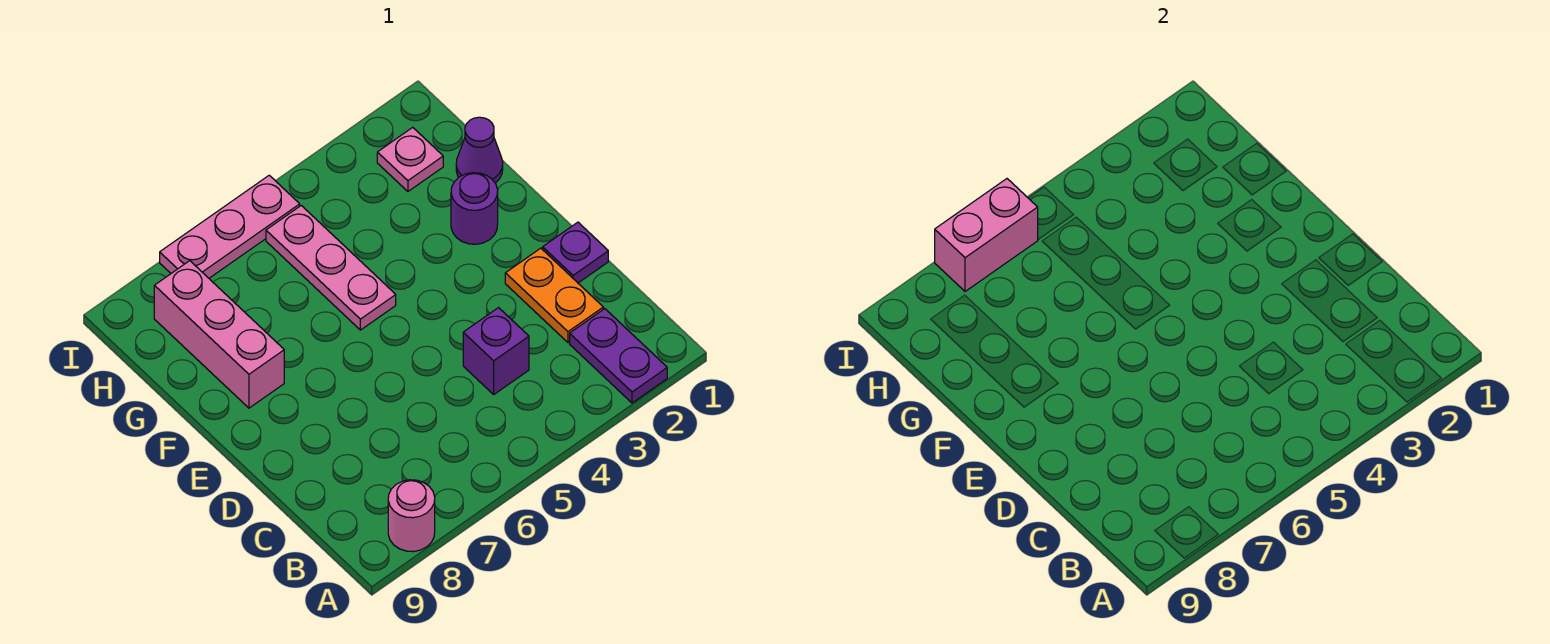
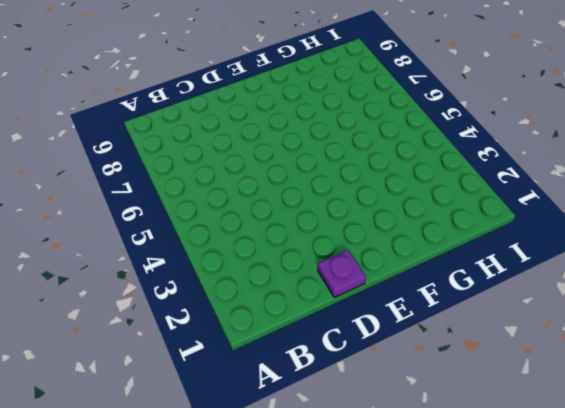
none -> purple 1x2 plate [570,309,667,403]
none -> pink 1x1 round brick [388,480,435,552]
none -> orange 1x2 plate [505,248,603,343]

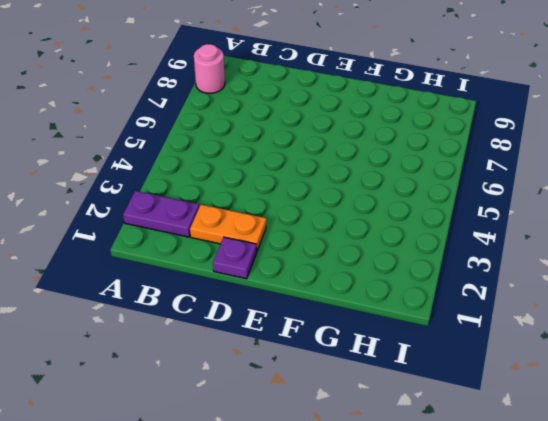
none -> purple 1x1 brick [463,308,529,394]
none -> purple 1x1 round brick [451,173,498,244]
none -> pink 1x3 plate [266,206,396,330]

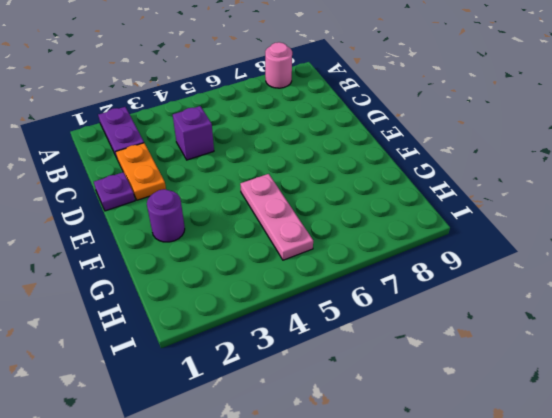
none -> pink 1x3 brick [154,261,284,408]
none -> purple 1x1 cone [456,117,503,183]
none -> pink 1x1 plate [377,127,443,191]

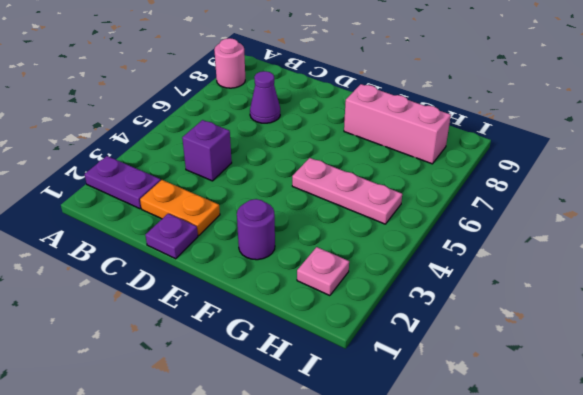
purple 1x1 cone [250,71,280,123] -> purple 1x1 cone moved to [456,117,503,183]
none -> pink 1x3 plate [160,175,300,278]
none -> pink 1x2 brick [935,179,1038,291]

